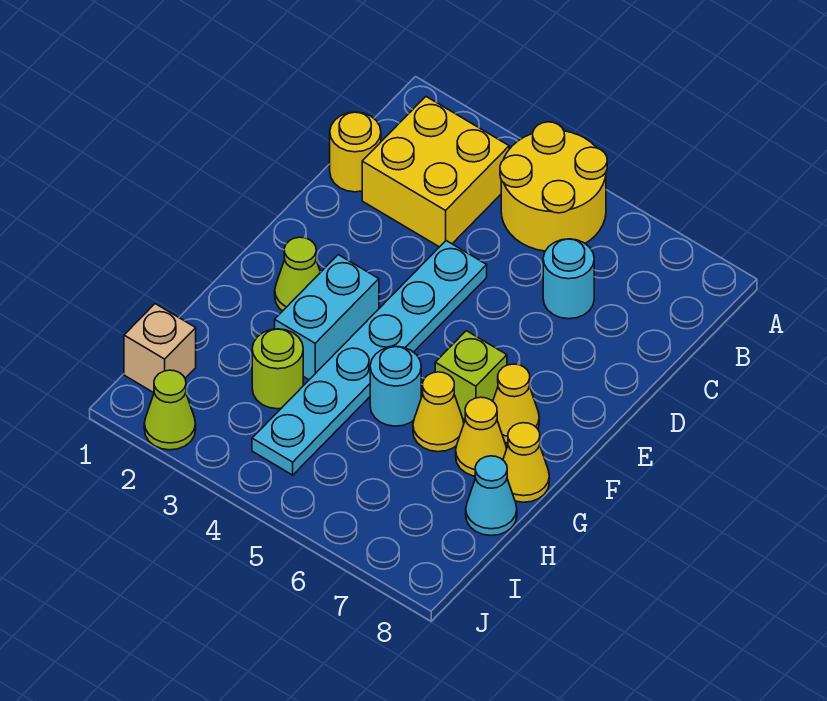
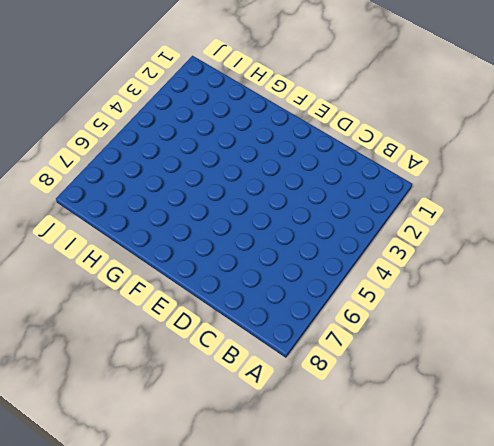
none -> yellow 2x2 round brick [500,122,607,251]
none -> yellow 2x2 brick [362,97,509,247]
none -> yellow 1x1 round brick [330,112,381,192]

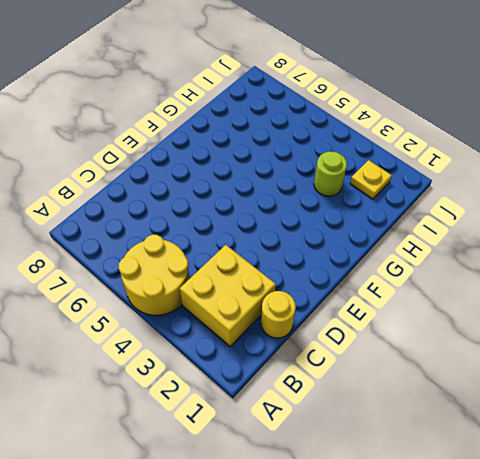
yellow 1x1 plate [350,160,392,199] -> none
none -> cyan 1x1 round brick [543,239,594,319]
none -> cyan 1x6 plate [252,241,487,475]
none -> lime 1x1 cone [275,237,321,311]

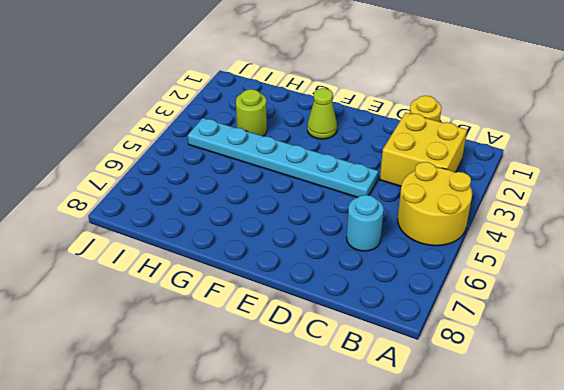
none -> cyan 1x2 brick [275,255,379,380]
none -> lime 1x1 brick [435,331,507,420]
none -> yellow 1x1 cone [493,364,539,443]

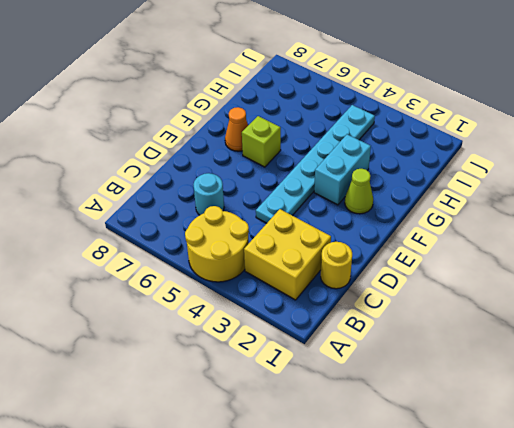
orange 1x1 cone [225,107,248,151] -> yellow 1x1 cone [493,364,539,443]
none -> cyan 1x1 round brick [370,346,421,426]
none -> yellow 1x1 cone [413,372,464,452]
none -> yellow 1x1 cone [456,397,506,476]

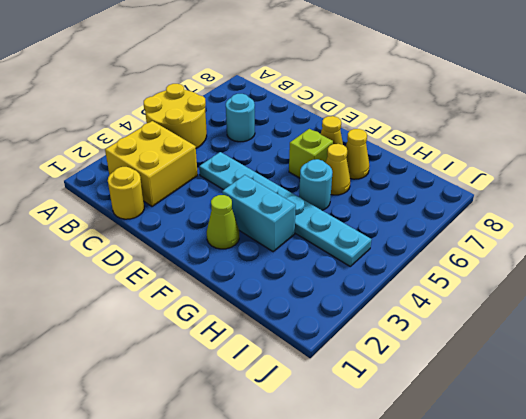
none -> yellow 1x1 cone [503,423,549,502]
none -> lime 1x1 round brick [252,329,303,409]
none -> cyan 1x1 cone [466,456,517,536]

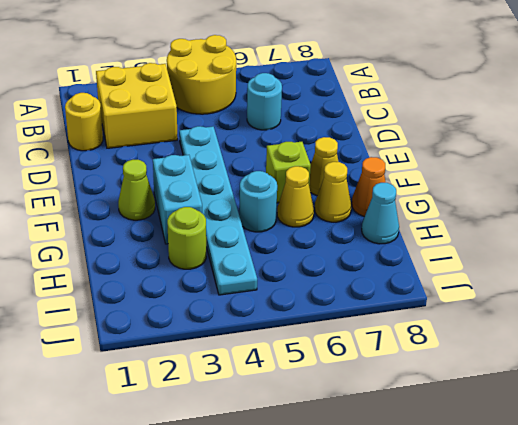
orange 1x1 cone [352,157,386,217] -> yellow 1x1 cone [503,423,549,502]
none -> tan 1x1 brick [124,304,196,393]
none -> lime 1x1 cone [144,370,196,450]

